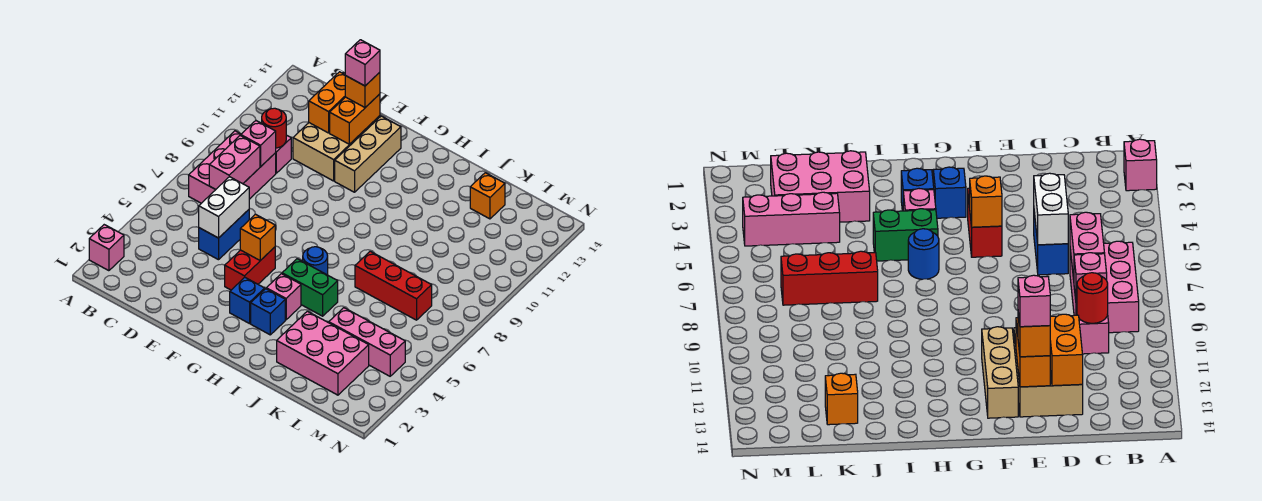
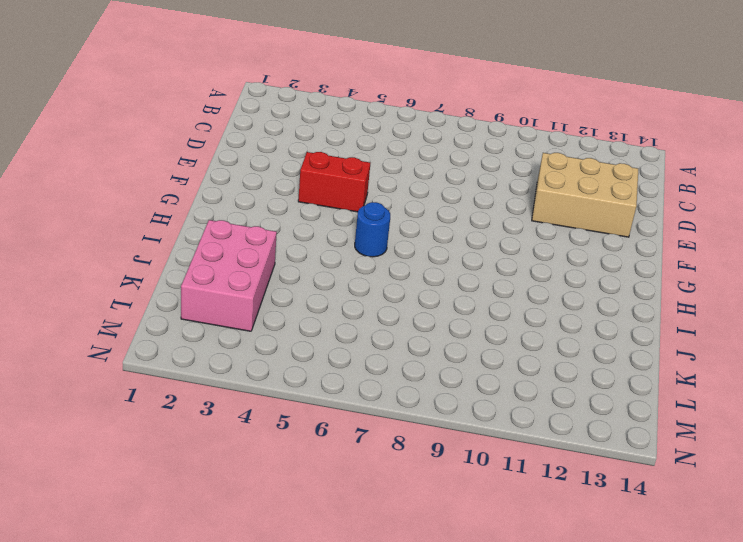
none -> pink 1x1 brick [89,225,124,271]
none -> pink 2x3 brick [189,131,276,203]
none -> pink 1x1 brick [276,135,291,173]

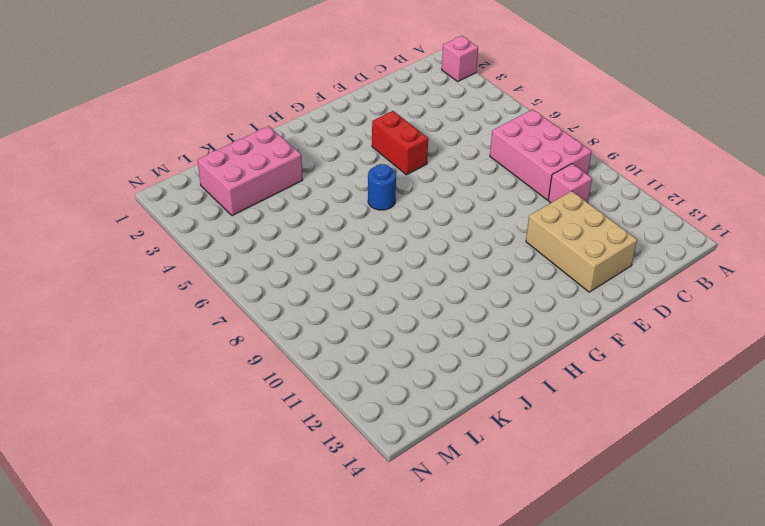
none -> blue 1x2 brick [199,210,249,260]
none -> tan 1x3 brick [335,116,401,192]
none -> blue 1x1 brick [230,277,265,324]

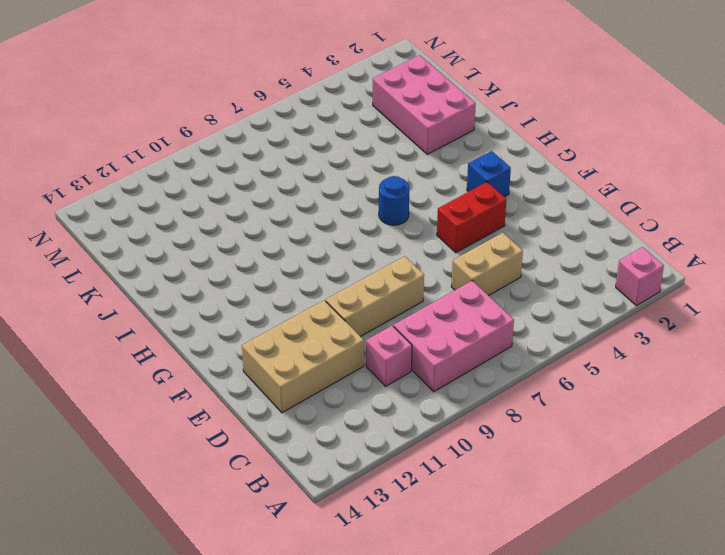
tan 1x2 brick [451,233,523,296] -> blue 1x2 brick [199,210,249,260]
tan 1x3 brick [326,256,424,337] -> tan 1x3 brick moved to [335,116,401,192]
none -> blue 1x1 brick [251,289,285,335]
none -> pink 1x1 brick [266,274,301,320]
none -> green 1x2 brick [282,259,338,316]

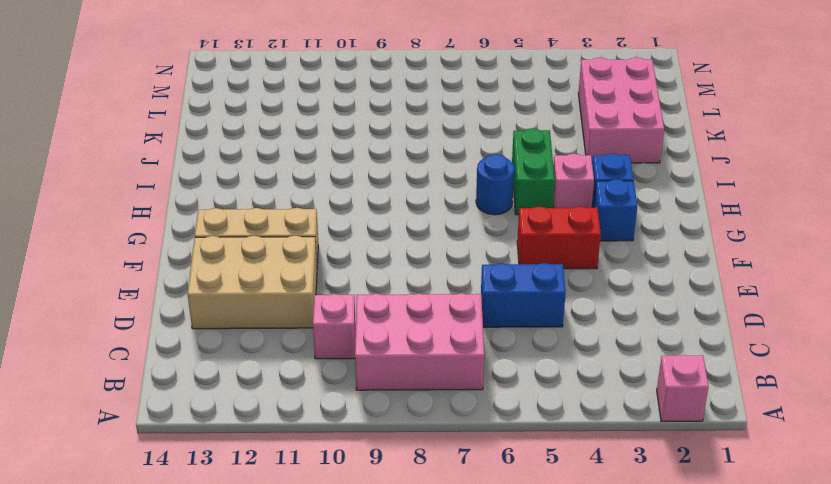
none -> red 1x3 brick [355,251,432,320]
none -> pink 1x3 brick [329,308,405,376]
none -> orange 1x1 brick [470,173,505,219]

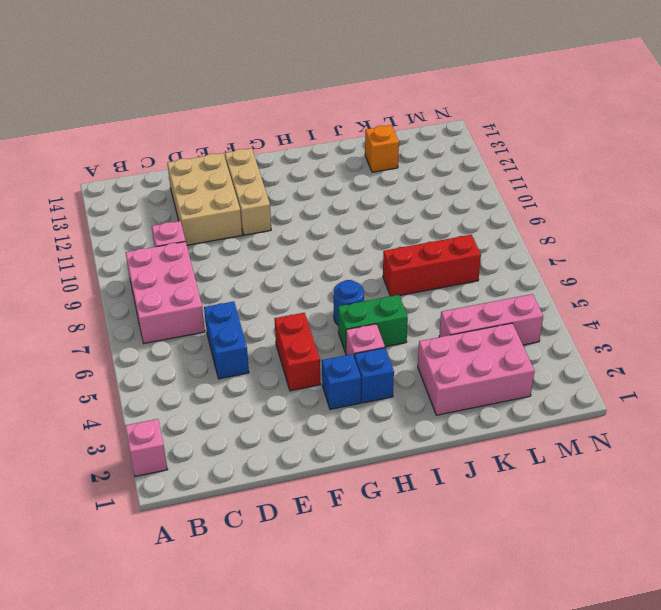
none -> pink 1x2 brick [209,135,260,190]
none -> pink 1x1 brick [241,121,276,167]
none -> red 1x1 round brick [262,108,286,148]

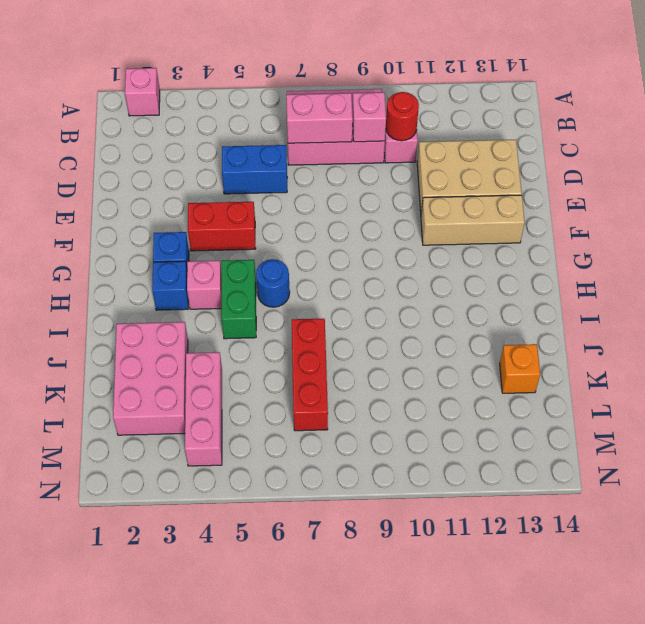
none -> white 1x2 brick [199,177,249,238]
none -> orange 1x2 brick [309,72,345,133]
none -> orange 1x2 brick [330,94,380,144]

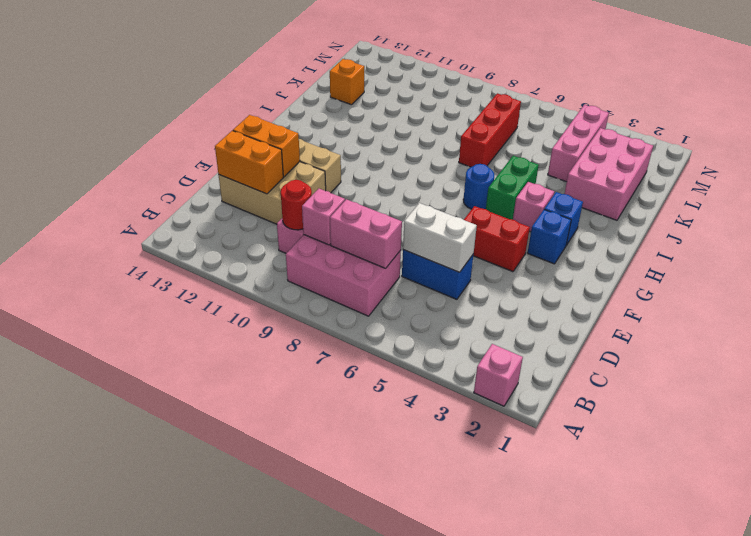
none -> orange 1x1 brick [240,214,275,261]
none -> orange 1x1 brick [345,72,380,107]
none -> pink 1x1 brick [345,40,380,86]

